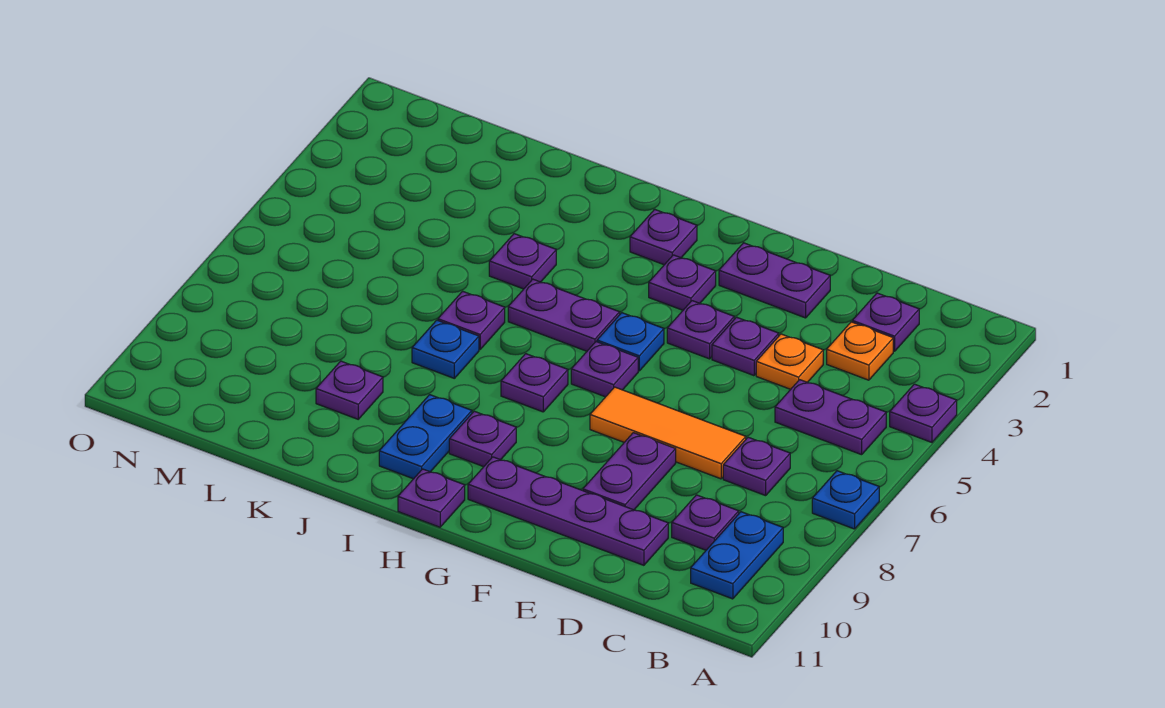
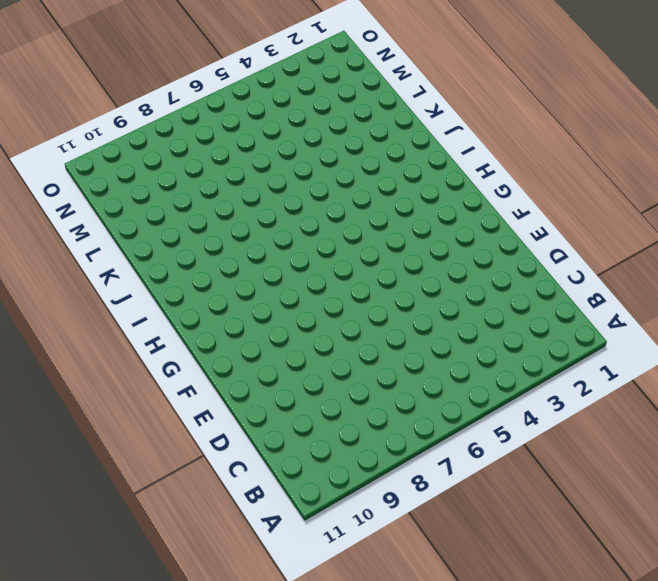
none -> purple 1x1 plate [890,384,957,442]
none -> blue 1x1 plate [812,471,879,529]
none -> purple 1x2 plate [775,380,886,455]

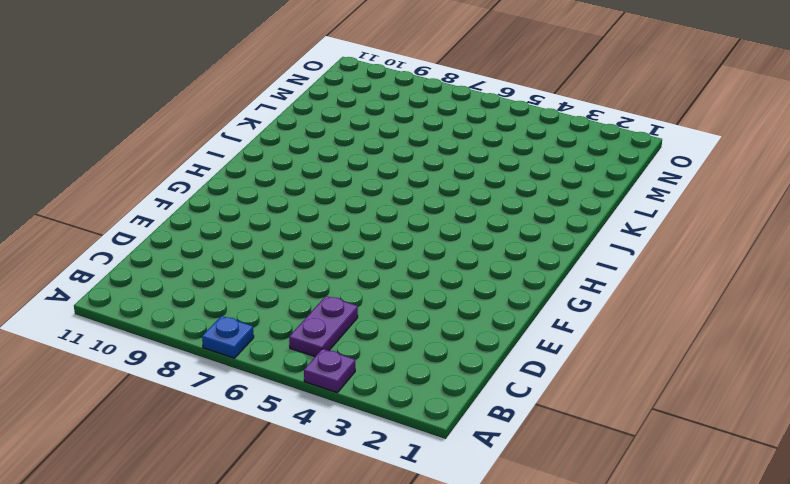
none -> blue 1x2 plate [691,512,783,599]
none -> purple 1x1 plate [852,293,919,351]
none -> orange 1x1 plate [827,322,893,380]

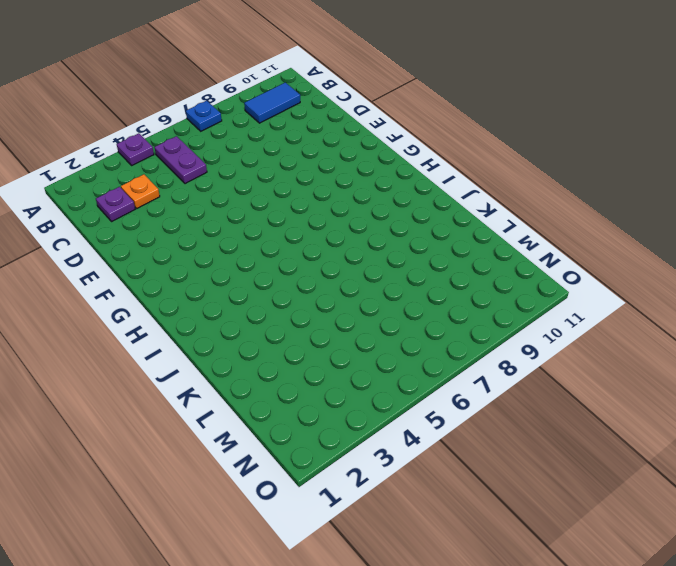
blue 1x2 tile [244,83,300,123] -> blue 1x2 plate [691,512,783,599]
none -> purple 1x1 plate [723,437,790,496]
none -> purple 1x1 plate [672,495,739,550]
none -> orange 1x1 plate [756,334,823,389]

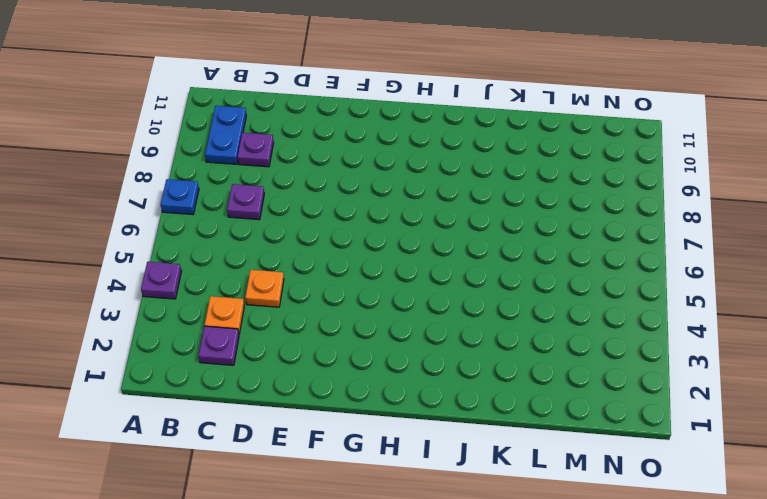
none -> purple 1x2 plate [775,380,886,455]
none -> orange 1x3 tile [590,387,746,479]
none -> purple 1x4 plate [468,457,668,565]

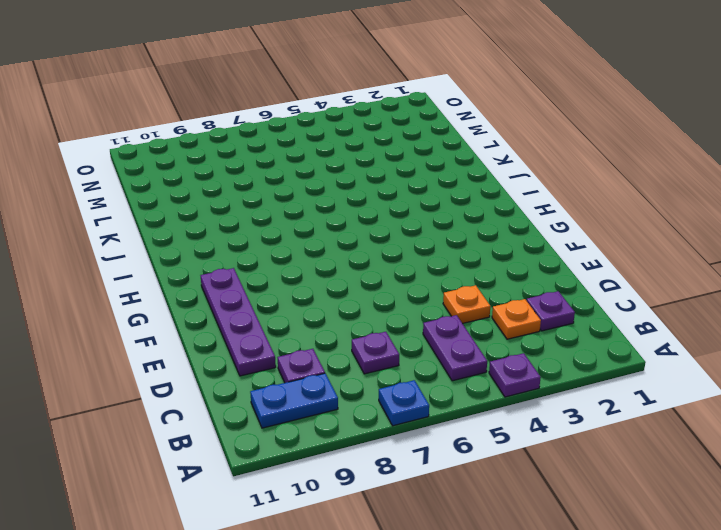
none -> orange 1x3 tile [590,387,746,479]
none -> purple 1x2 plate [719,243,830,318]
none -> purple 1x1 plate [712,317,779,376]

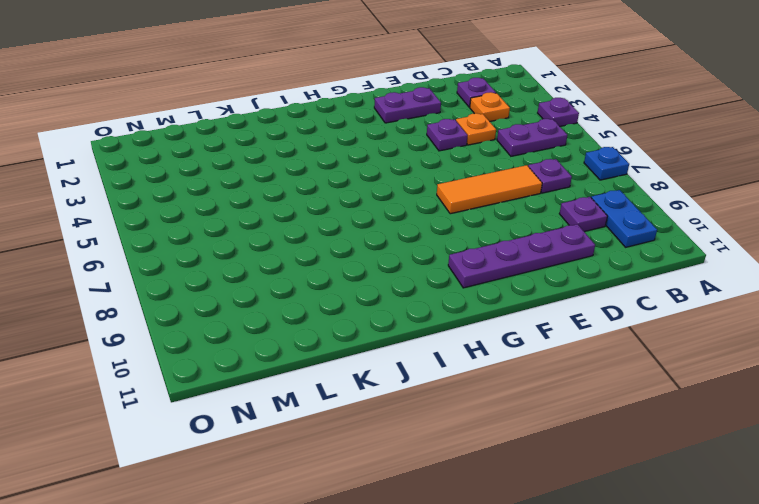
none -> purple 1x2 plate [583,433,676,510]
none -> purple 1x1 plate [667,301,734,359]
none -> purple 1x1 plate [649,255,716,310]

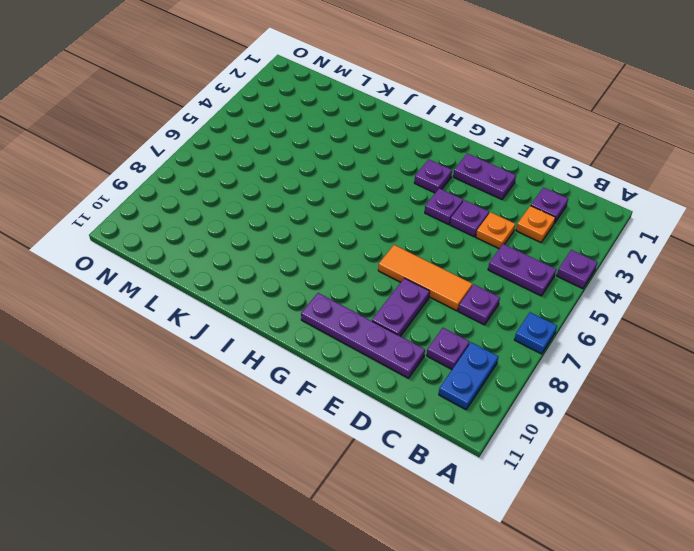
none -> blue 1x1 plate [597,313,664,371]
none -> purple 1x1 plate [571,342,638,397]
none -> purple 1x1 plate [630,209,697,265]

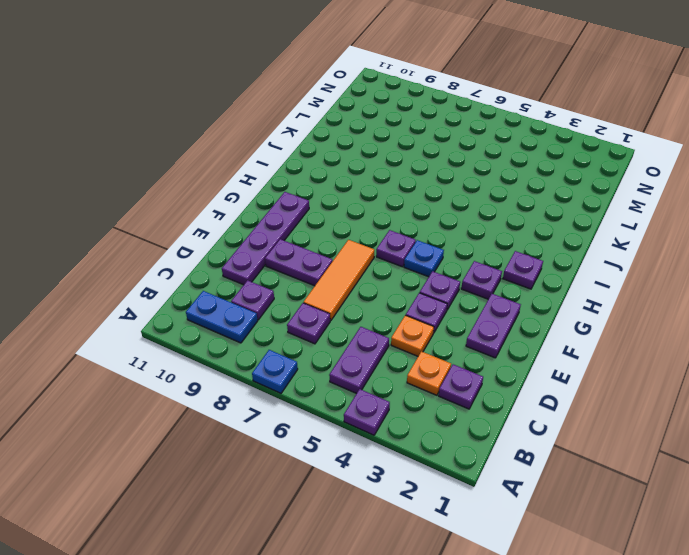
none -> purple 1x2 plate [508,279,620,351]
none -> purple 1x1 plate [501,354,568,412]
none -> purple 1x1 plate [449,411,516,467]

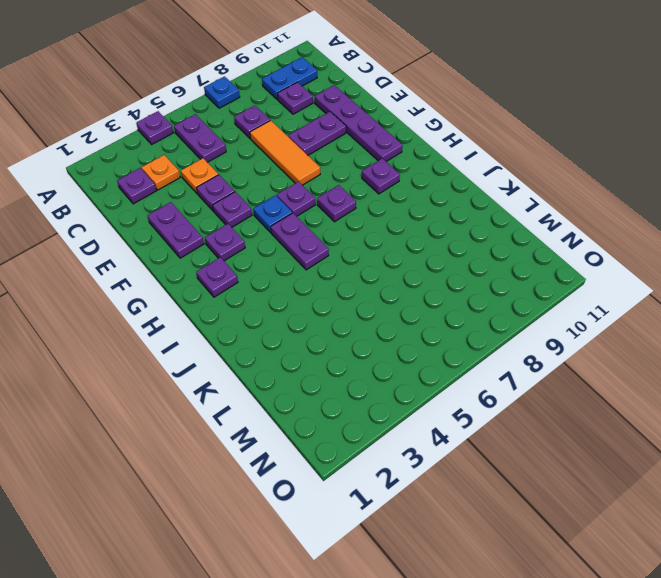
none -> purple 1x1 plate [398,469,465,527]
none -> blue 1x2 plate [379,395,472,479]
none -> purple 1x1 plate [489,234,556,289]

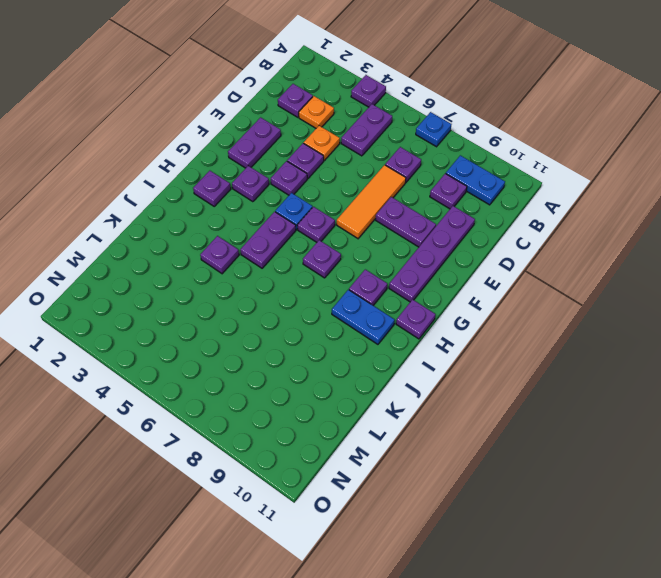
none -> purple 1x1 plate [438,291,505,350]
none -> blue 1x1 plate [412,320,479,378]
none -> purple 1x1 plate [316,361,383,419]

